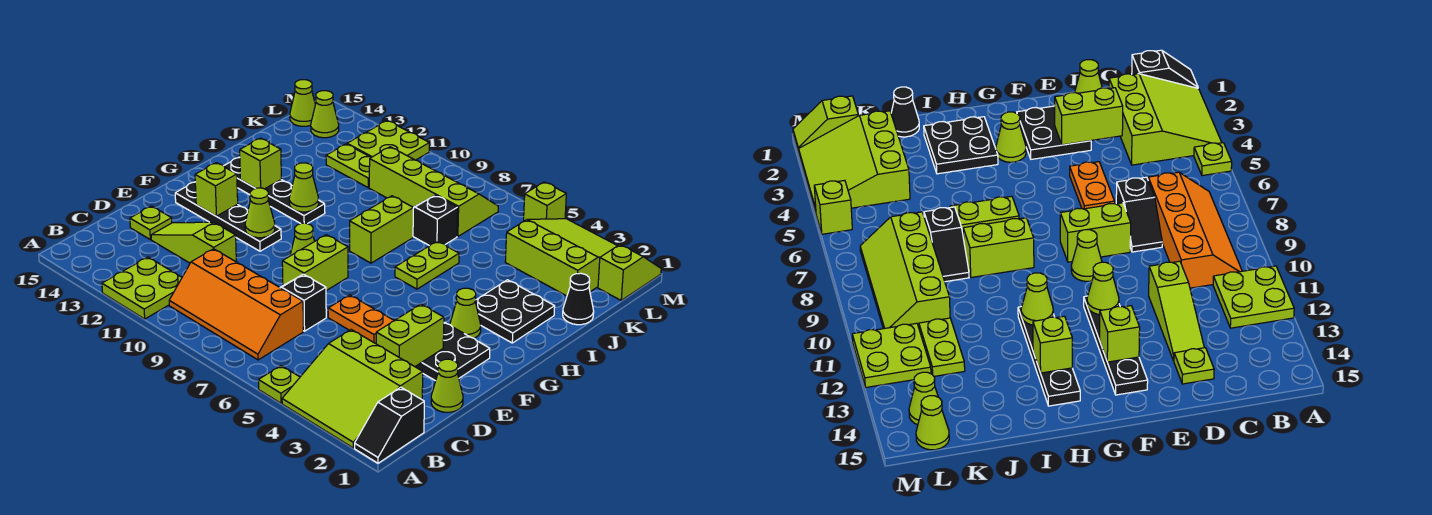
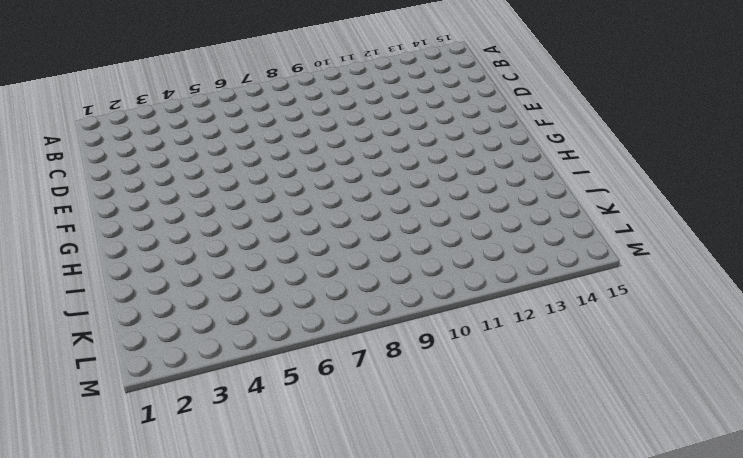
none -> black 1x2 slope [355,387,424,463]
none -> lime 3x3 slope [282,330,423,448]
none -> lime 1x1 plate [259,366,300,403]
none -> lime 2x2 plate [102,257,182,319]

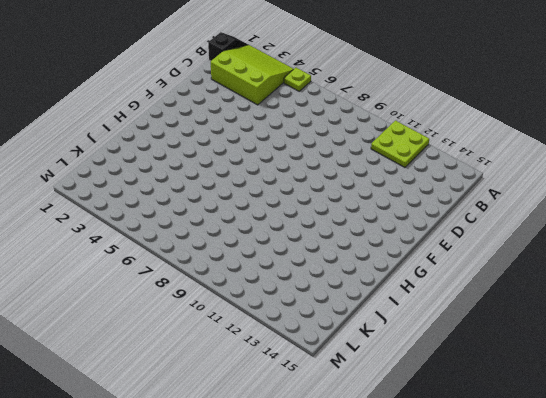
none -> orange 2x4 slope [169,249,303,360]
none -> lime 1x1 cone [431,359,463,412]
none -> black 1x2 slope [280,274,326,331]
none -> lime 1x3 slope [151,222,236,263]

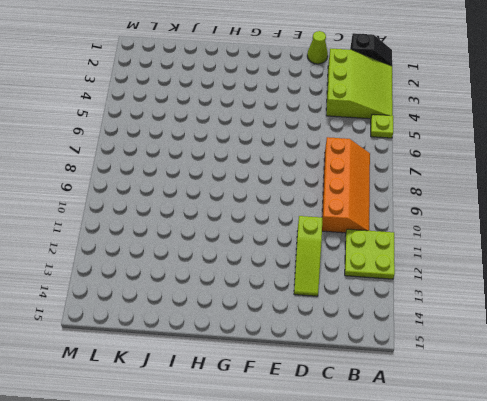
none -> black 1x2 slope [280,274,326,331]
none -> lime 1x1 plate [130,206,172,240]
none -> black 2x2 plate [415,322,490,381]
none -> orange 1x2 plate [328,295,394,344]

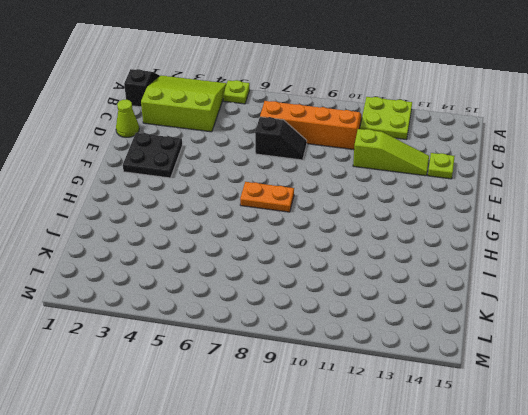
orange 1x2 plate [240,182,294,212] -> orange 1x2 plate moved to [328,295,394,344]
none -> lime 1x2 brick [282,235,348,291]
none -> lime 1x1 cone [290,223,315,256]
none -> black 1x4 plate [175,182,281,251]
none -> lime 1x1 cone [450,288,481,338]

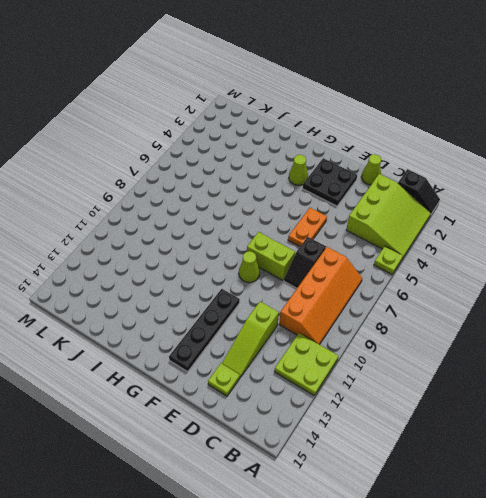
none -> black 2x2 plate [475,280,555,343]
none -> lime 1x2 plate [395,241,459,289]
none -> lime 1x2 brick [350,196,413,263]
none -> black 1x4 plate [224,157,325,224]

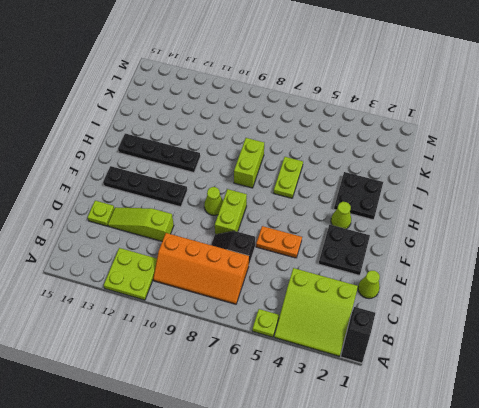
none -> black 1x1 cone [563,273,594,325]
none -> black 1x2 slope [413,195,458,246]
none -> lime 3x3 slope [505,219,617,296]
none -> lime 2x4 slope [369,147,498,237]

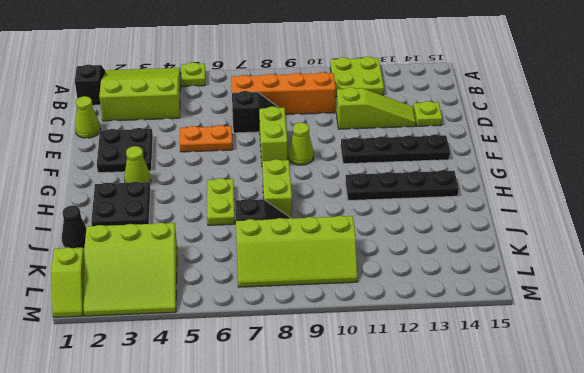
none -> lime 1x2 plate [326,144,371,188]
none -> lime 2x2 plate [347,121,429,160]
none -> lime 1x1 cone [311,91,339,138]
none -> lime 1x1 cone [290,80,315,126]

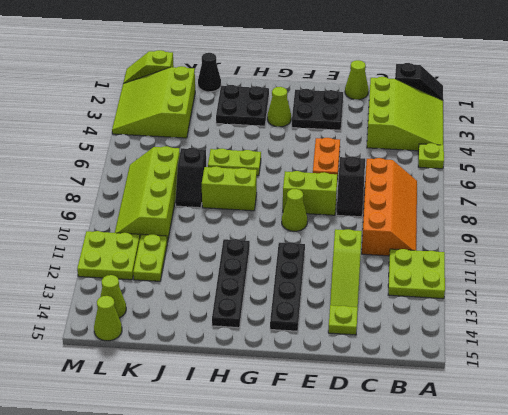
none -> lime 1x1 brick [524,182,566,221]
none -> lime 1x2 brick [376,304,444,366]
none -> lime 1x1 cone [245,188,275,238]
none -> lime 1x1 brick [195,163,238,216]

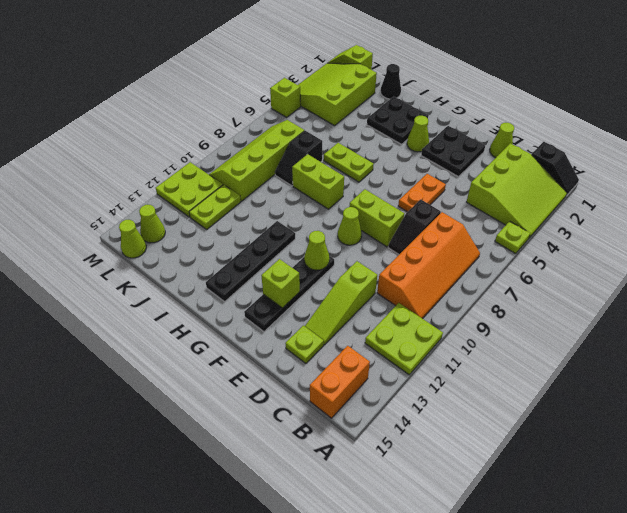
orange 1x2 brick [310,346,370,418] -> none
none -> lime 1x2 brick [376,304,444,366]
none -> lime 1x1 cone [289,163,319,212]
none -> lime 1x1 brick [240,138,281,189]

